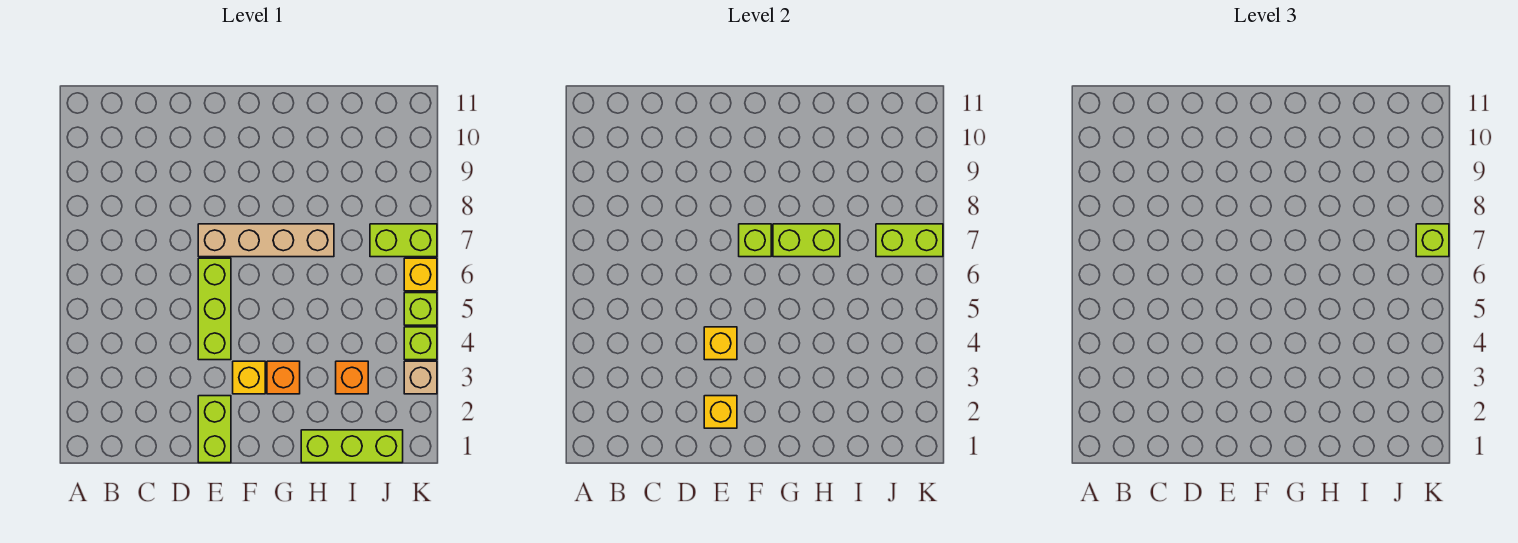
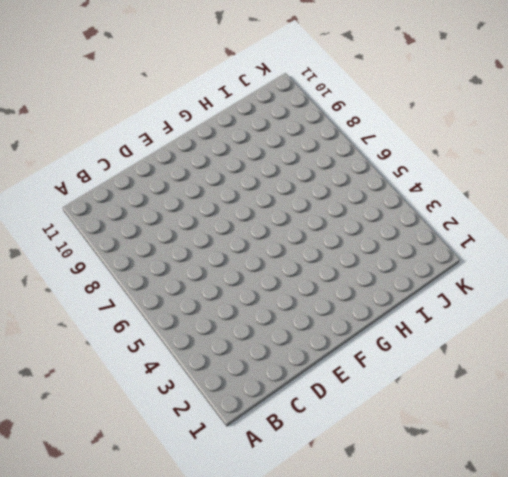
none -> lime 1x2 brick [198,396,231,463]
none -> lime 1x3 brick [198,258,231,360]
none -> tan 1x4 brick [198,224,334,257]

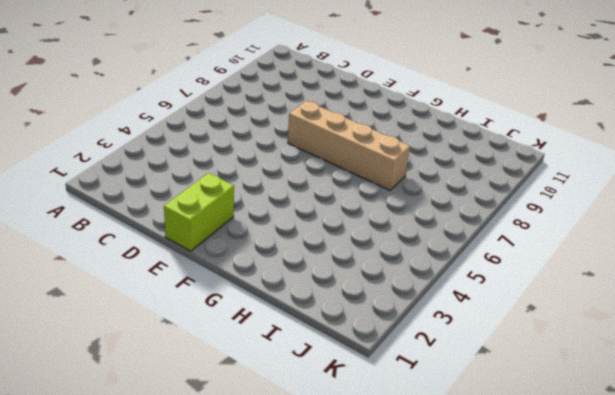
none -> lime 1x3 brick [198,258,231,360]
none -> yellow 1x1 brick [233,361,265,394]
none -> orange 1x1 brick [267,361,300,394]

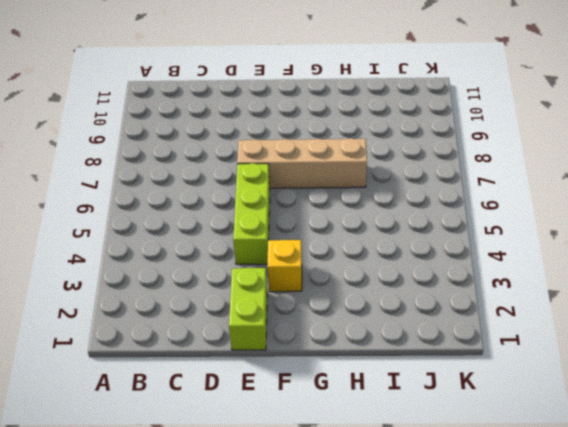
none -> orange 1x1 brick [267,361,300,394]
none -> lime 1x3 brick [301,430,403,463]
none -> orange 1x1 brick [336,361,368,394]

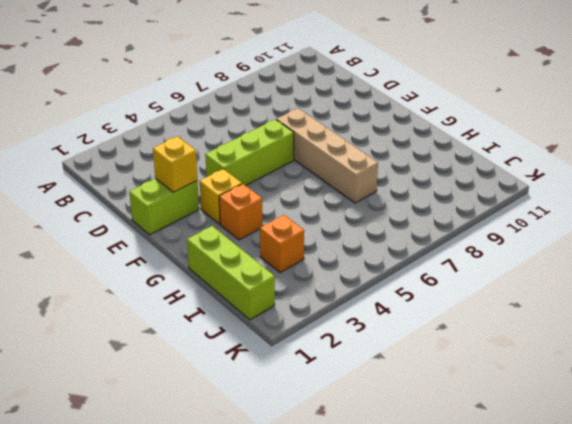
none -> lime 1x2 brick [370,224,437,257]
none -> tan 1x1 brick [404,361,437,394]
none -> lime 1x1 brick [404,327,437,360]

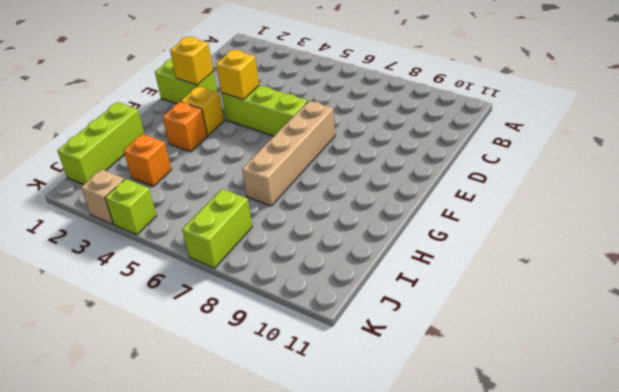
none -> lime 1x1 brick [404,293,437,325]
none -> yellow 1x1 brick [404,258,437,291]
none -> lime 1x1 brick [739,224,771,257]

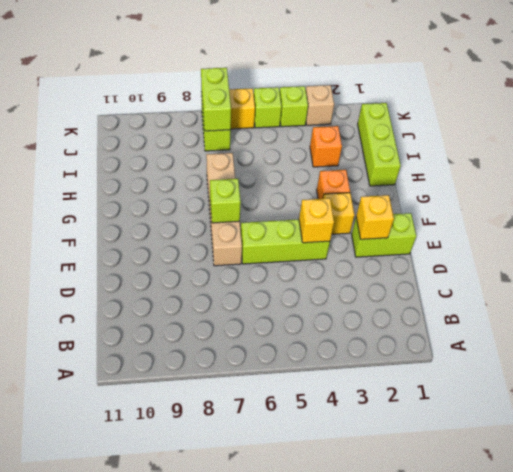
none -> lime 1x2 brick [773,224,840,257]
none -> lime 1x1 brick [1416,224,1449,257]

